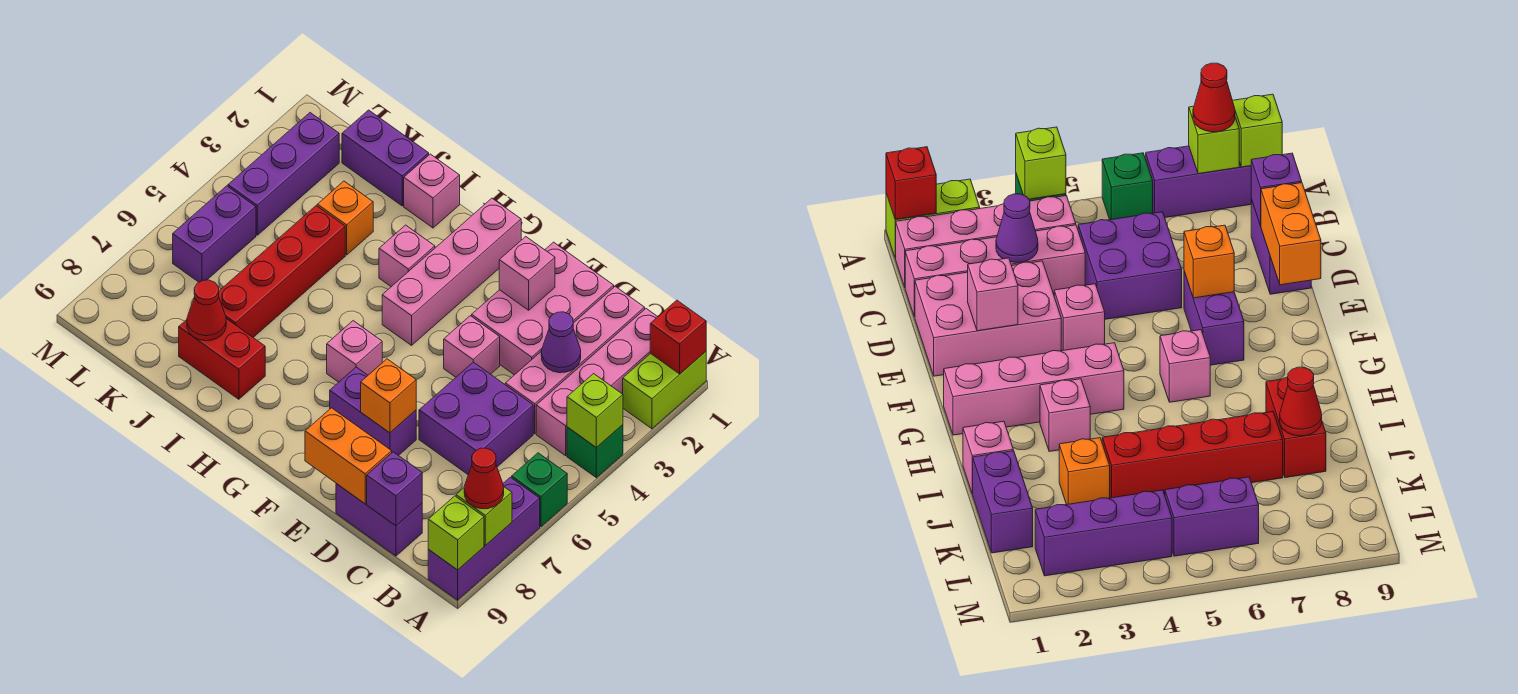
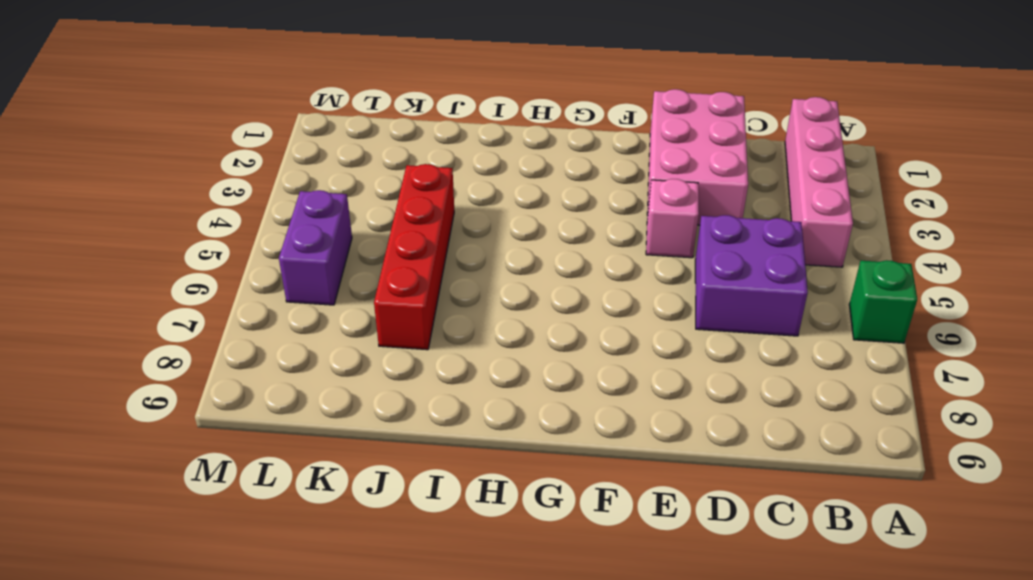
none -> lime 1x2 brick [623,352,706,429]
none -> green 1x1 brick [567,425,623,478]
none -> purple 1x3 brick [428,477,540,600]
none -> pink 1x4 brick [505,286,645,434]

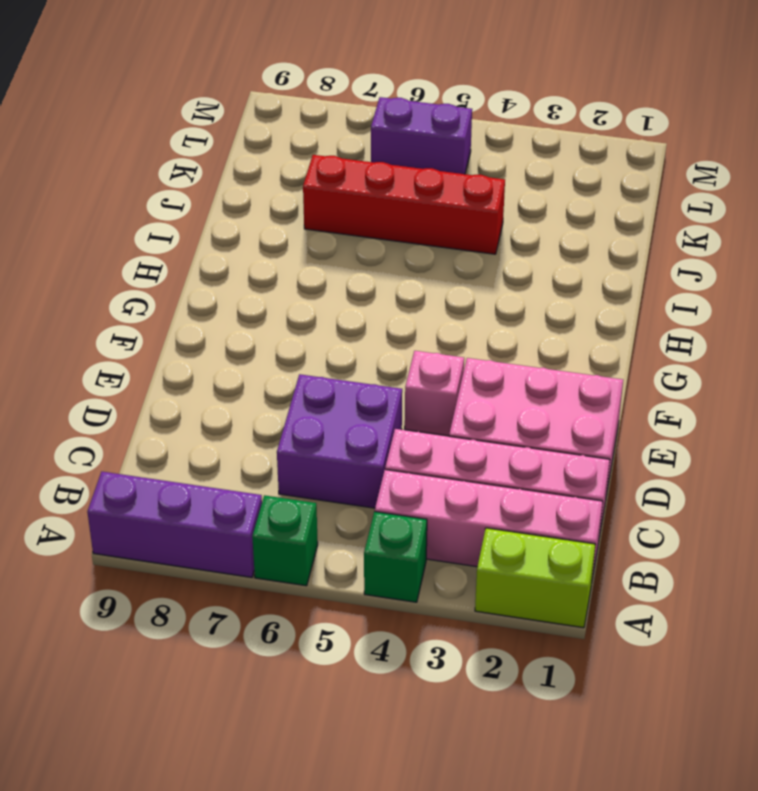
none -> purple 1x2 brick [336,484,422,556]
none -> purple 1x2 brick [330,367,416,456]
none -> pink 1x4 brick [382,198,521,345]
none -> pink 1x1 brick [327,321,382,382]

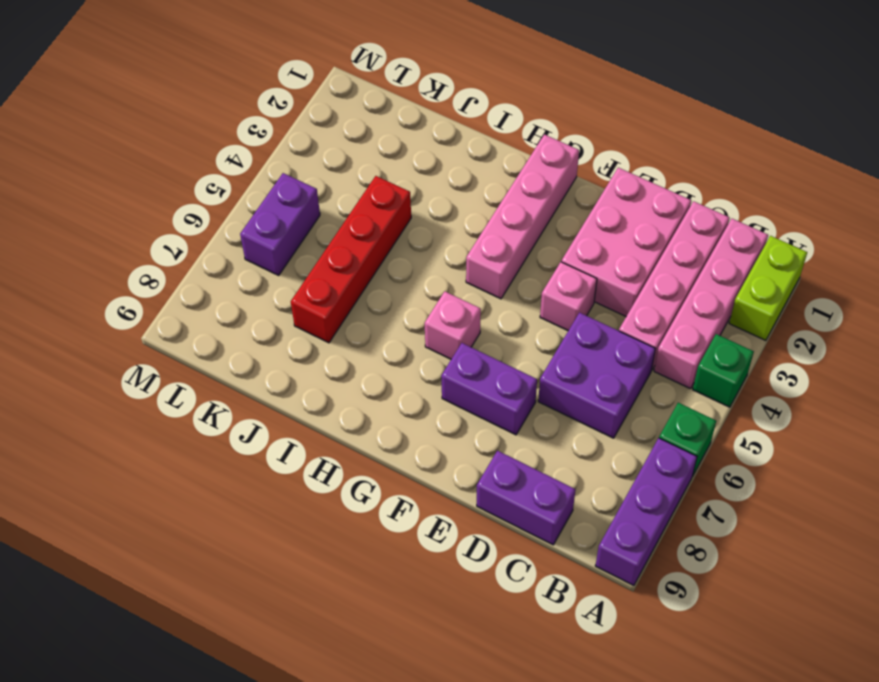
none -> pink 1x1 brick [379,225,435,287]
none -> pink 1x1 brick [404,154,460,228]
none -> red 1x2 brick [179,319,265,399]
none -> purple 1x2 brick [342,110,429,206]

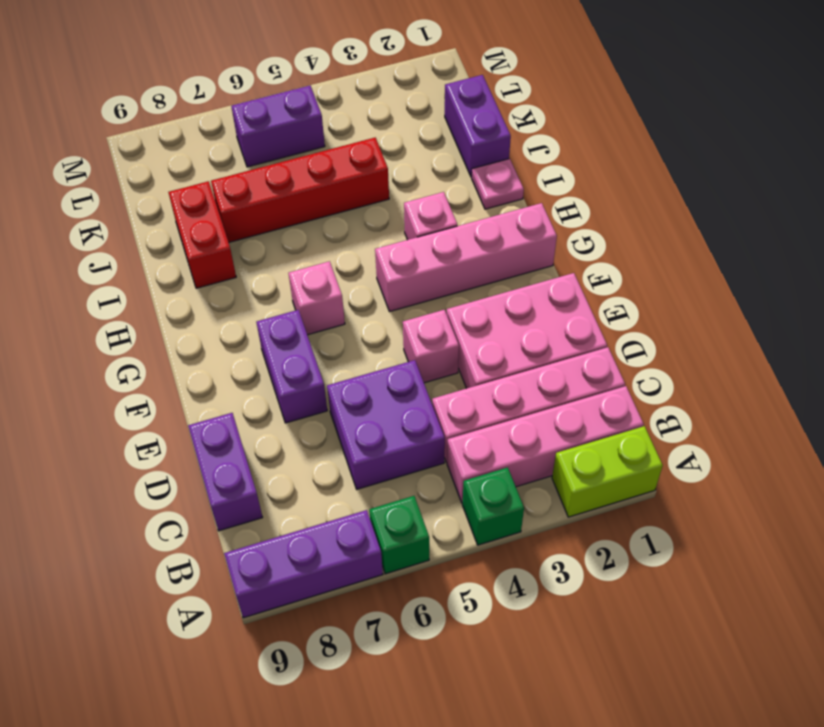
pink 1x1 plate [472,159,524,209] -> pink 1x1 brick [404,154,460,228]
none -> orange 1x1 brick [317,181,373,255]
none -> purple 1x3 brick [228,113,339,235]
none -> red 1x1 brick [650,300,706,374]
none -> lime 1x1 brick [567,374,623,448]

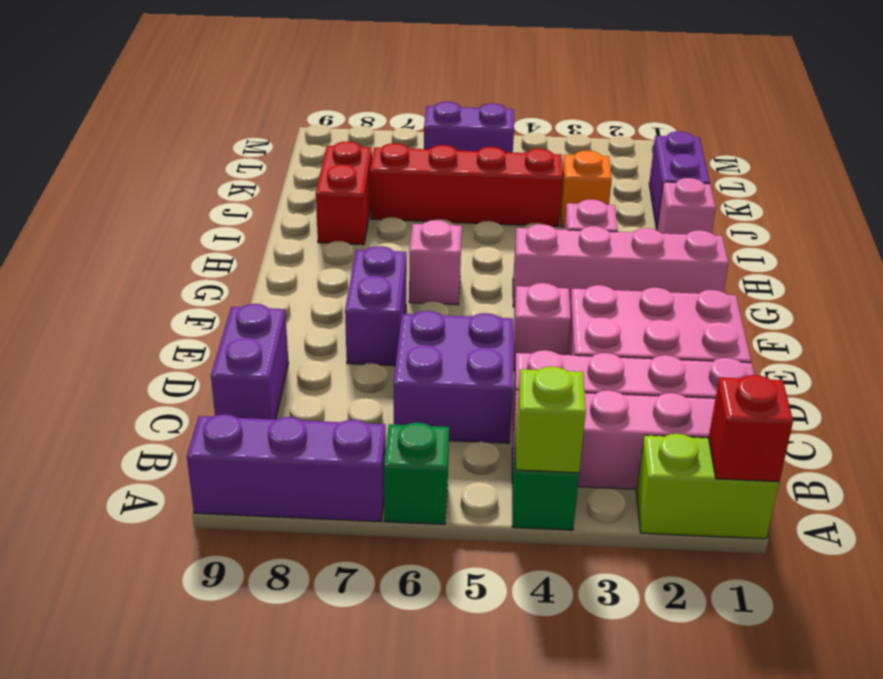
none -> purple 1x3 brick [228,113,339,235]
none -> lime 1x1 brick [456,486,512,545]
none -> lime 1x1 brick [428,496,484,570]
none -> purple 1x1 cone [541,312,581,373]

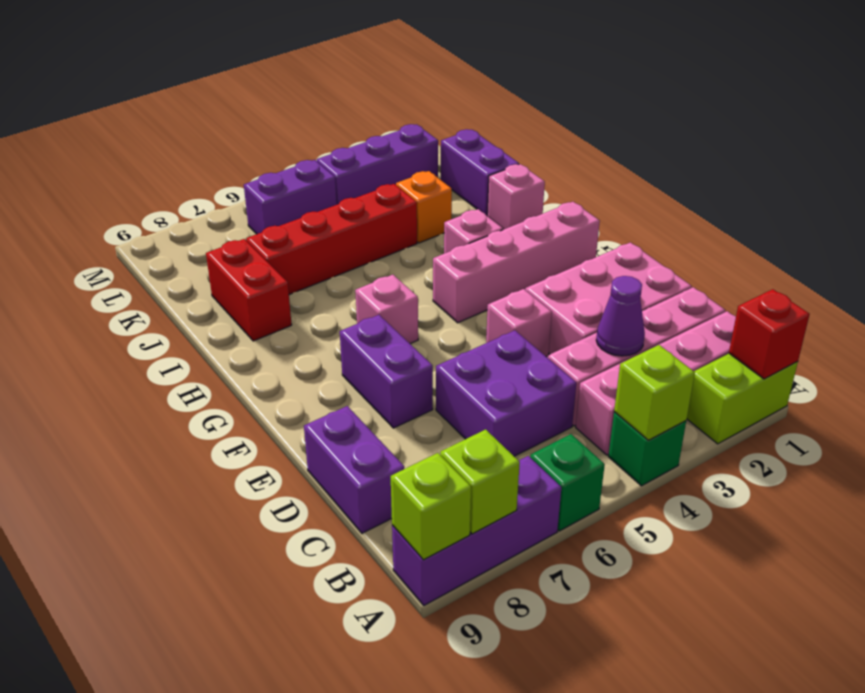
none -> purple 1x1 brick [367,452,422,526]
none -> orange 1x2 brick [305,408,392,504]
none -> pink 1x1 brick [499,237,555,310]
none -> orange 1x1 brick [361,359,416,433]

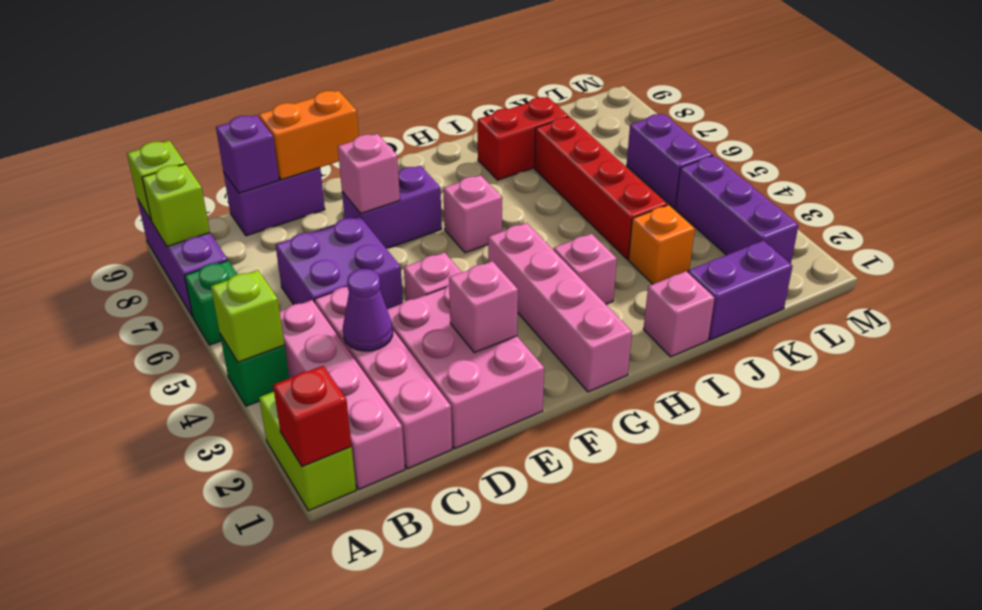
pink 1x1 brick [338,134,400,213] -> orange 1x1 brick [361,359,416,433]
none -> red 1x1 cone [187,280,226,341]
none -> red 1x1 cone [464,448,504,509]

